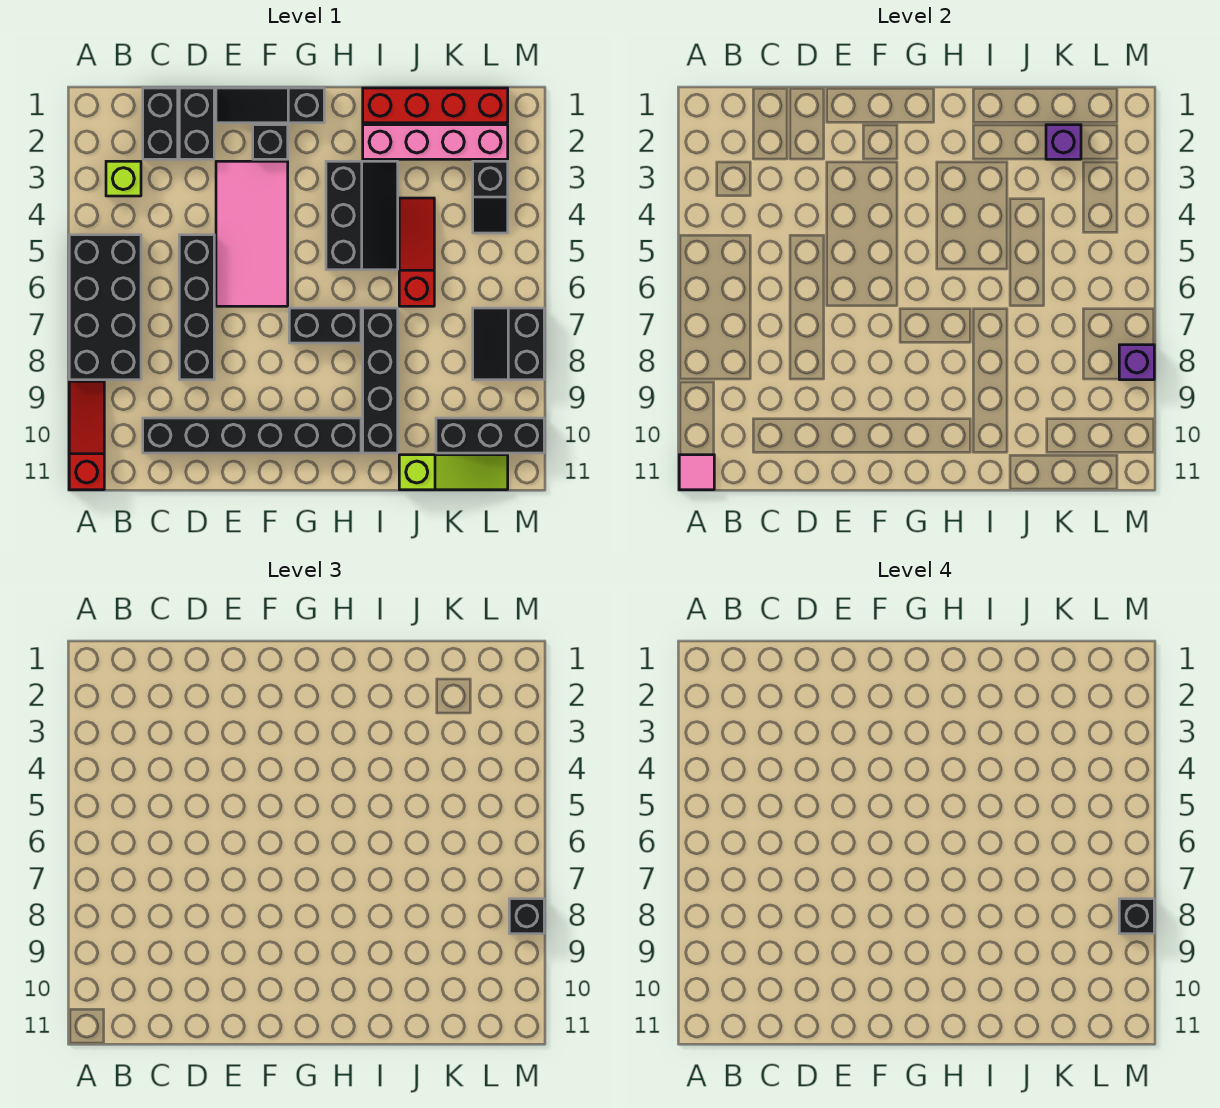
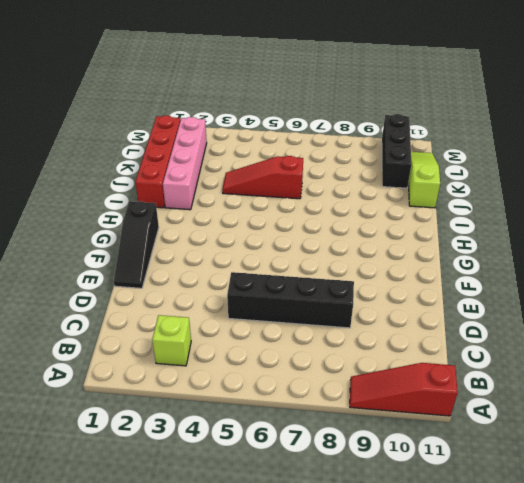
none -> black 2x4 brick [69,235,141,380]
none -> black 1x2 brick [143,88,178,159]
none -> black 1x6 brick [143,418,361,453]

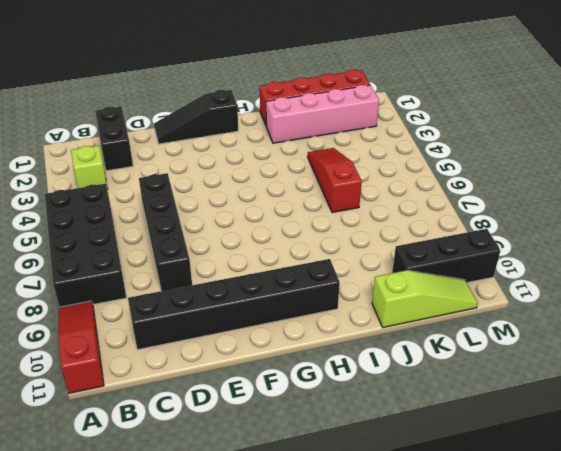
none -> black 1x2 brick [179,88,214,159]
none -> pink 2x4 tile [216,161,288,306]
none -> black 1x1 brick [253,125,288,159]

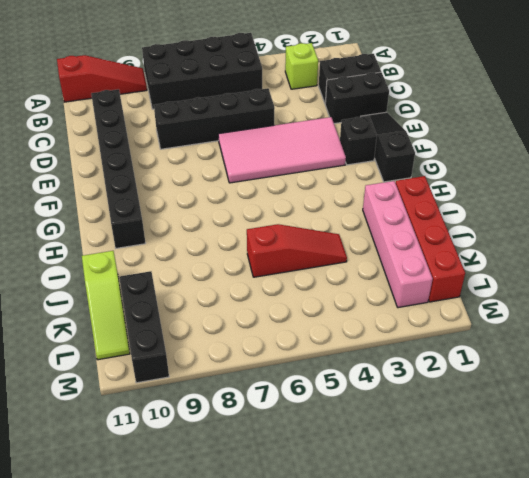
none -> black 1x2 brick [289,308,361,343]
none -> black 2x3 slope [326,161,398,270]
none -> black 1x4 brick [363,308,398,453]

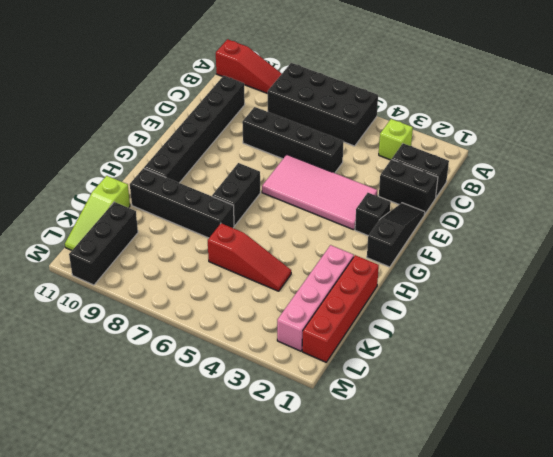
none -> black 2x3 slope [326,161,398,270]
none -> black 1x2 slope [473,161,508,233]
none -> black 2x2 slope [473,308,544,380]

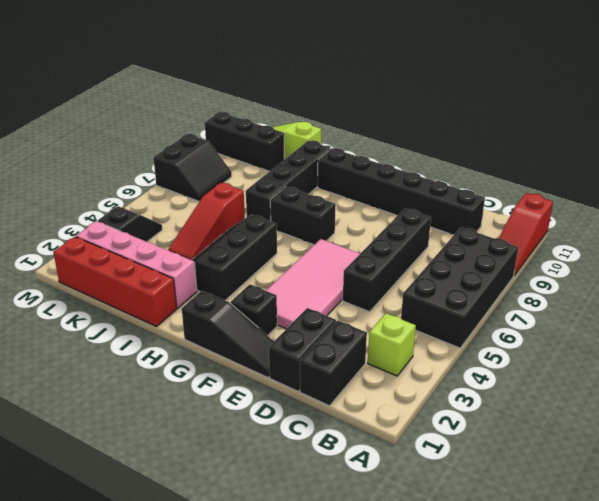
none -> pink 1x1 tile [679,455,714,490]
none -> purple 1x1 brick [1046,125,1081,159]
none -> purple 1x1 brick [1119,345,1154,380]

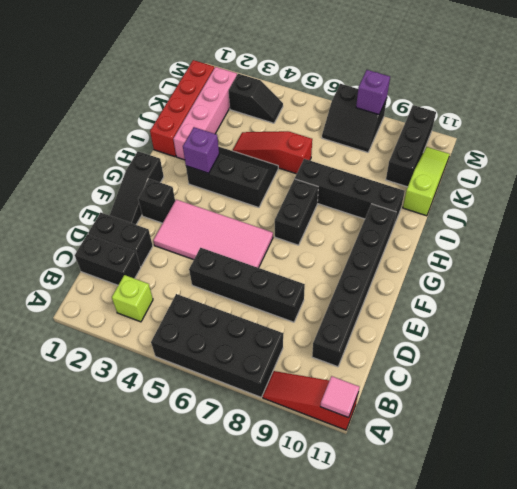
purple 1x1 brick [183,127,219,173] -> purple 1x1 brick moved to [1046,125,1081,159]
none -> black 1x1 brick [509,899,544,934]
none -> black 1x1 brick [1119,899,1154,934]

